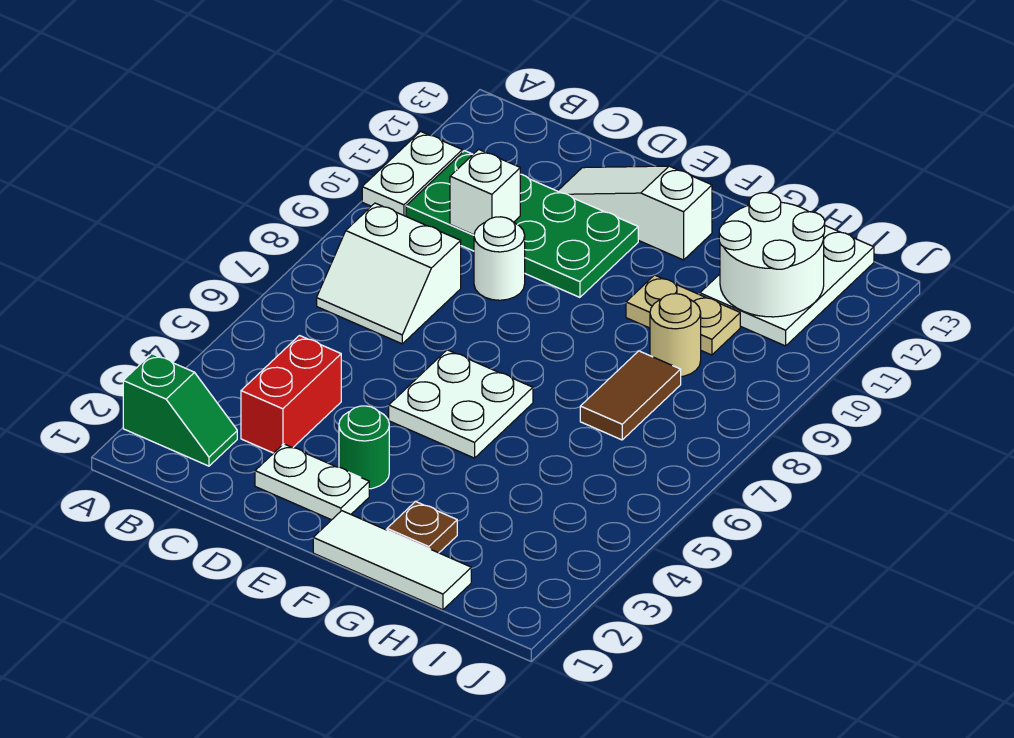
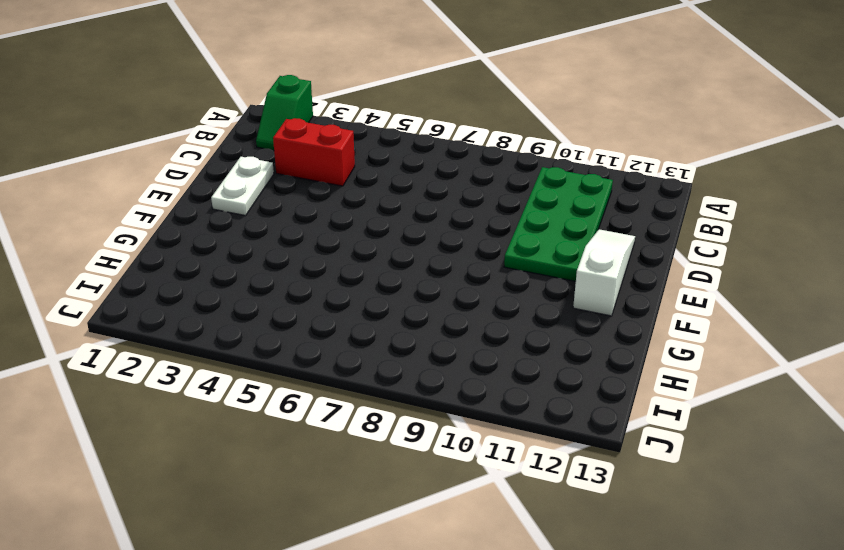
none -> white 1x2 plate [362,131,462,216]
none -> white 2x2 slope [317,203,461,344]
none -> white 1x1 round brick [474,217,525,300]

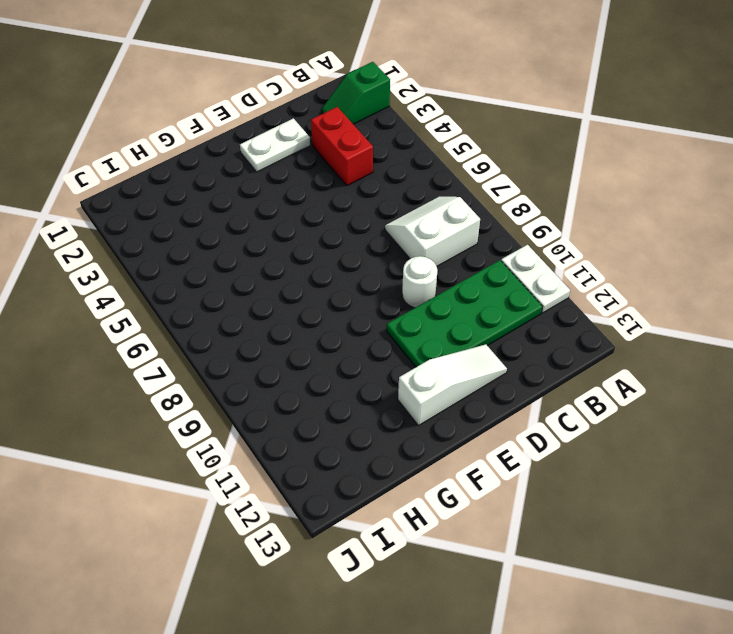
none -> green 1x1 round brick [339,406,389,489]
none -> white 2x2 plate [389,350,533,458]
none -> white 1x3 tile [313,511,471,610]

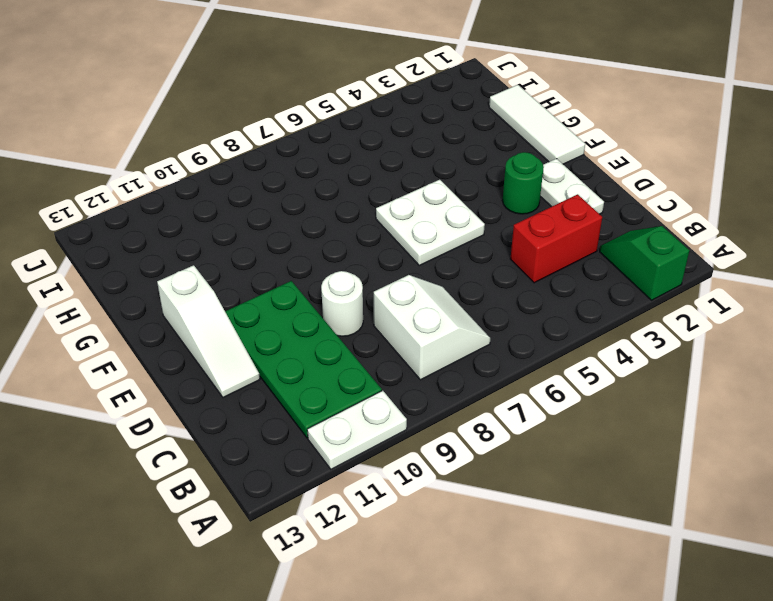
none -> brown 1x1 plate [387,501,457,553]
none -> tan 1x2 plate [626,275,740,355]
none -> brown 1x2 tile [580,351,681,440]

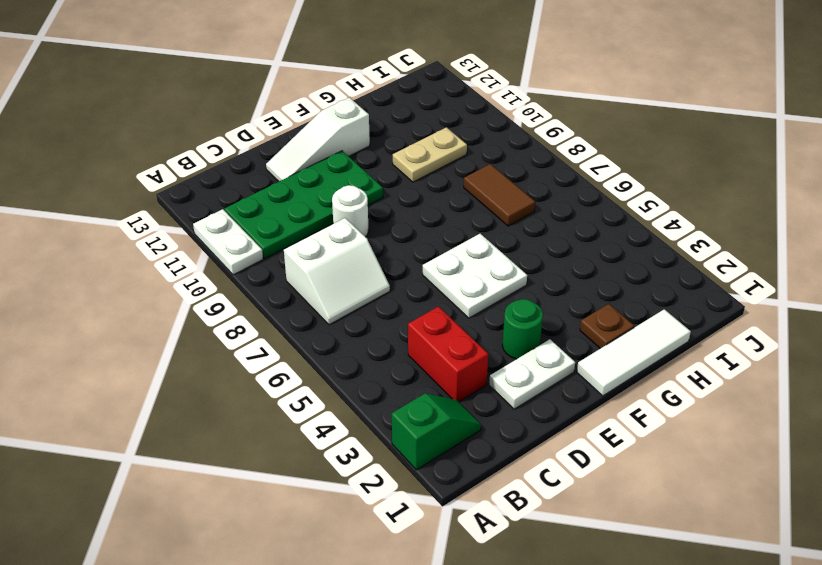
none -> tan 1x1 round brick [650,294,701,377]
none -> white 2x3 plate [700,226,874,346]
none -> white 1x1 brick [450,149,520,235]

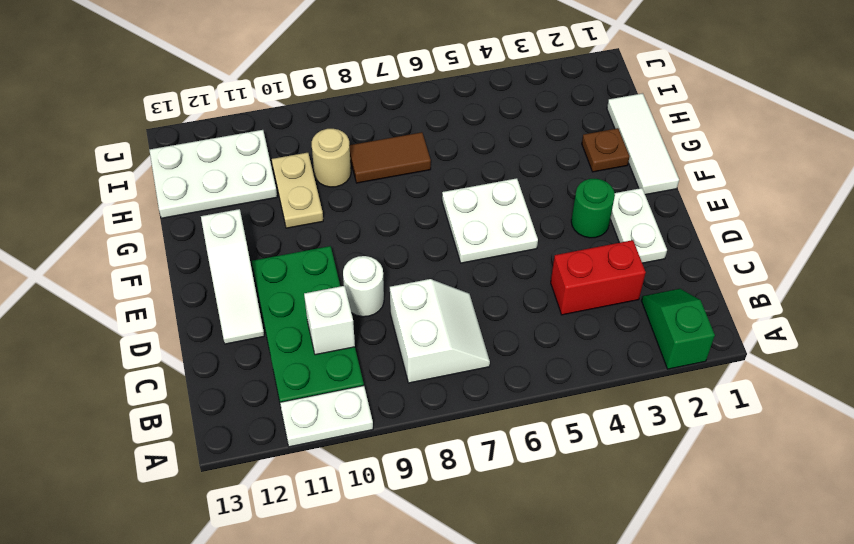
none -> white 2x2 round brick [719,193,825,317]

